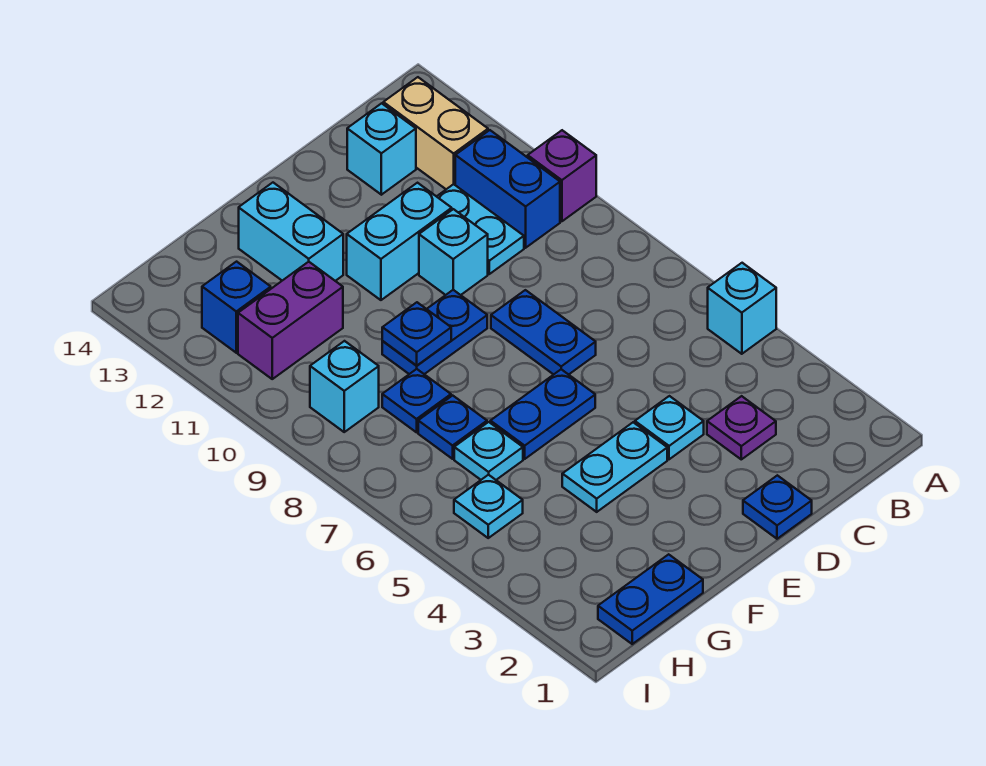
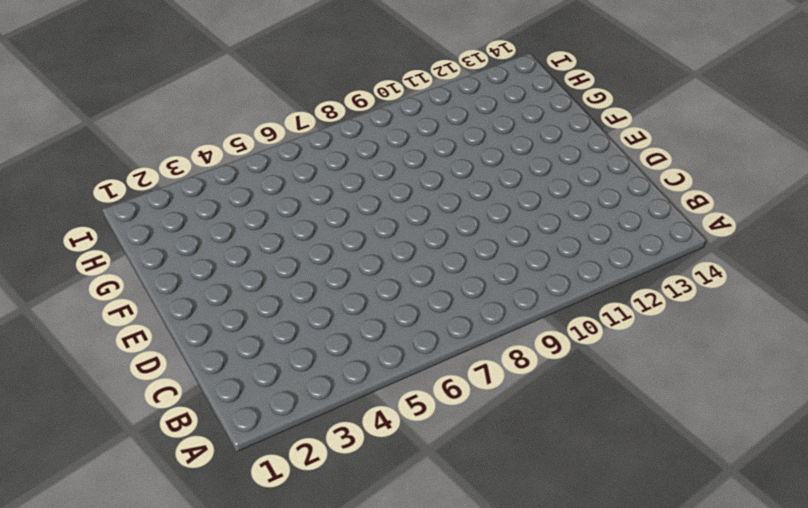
none -> cyan 1x1 brick [708,263,776,354]
none -> purple 1x1 brick [528,130,596,221]
none -> blue 1x2 brick [455,130,560,248]

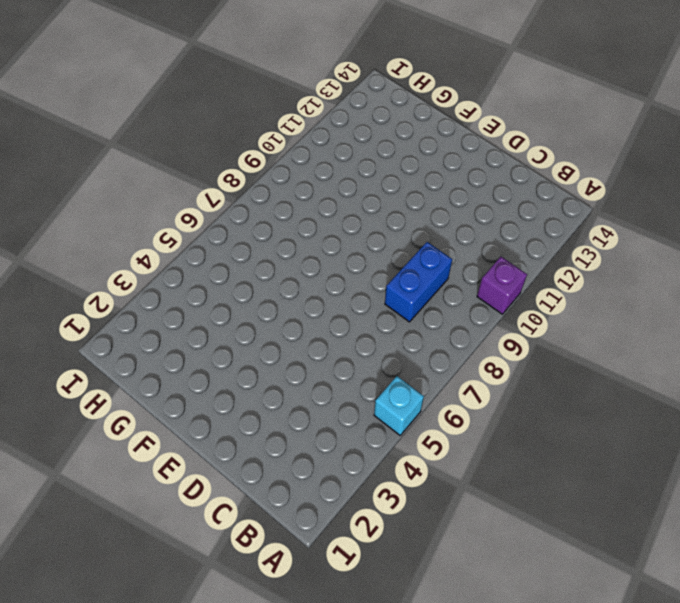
blue 1x2 brick [385,242,452,322] -> blue 1x2 brick moved to [455,130,560,248]
none -> tan 1x2 brick [383,77,488,189]
none -> purple 1x1 plate [707,396,776,459]
none -> cyan 1x2 plate [437,184,524,274]

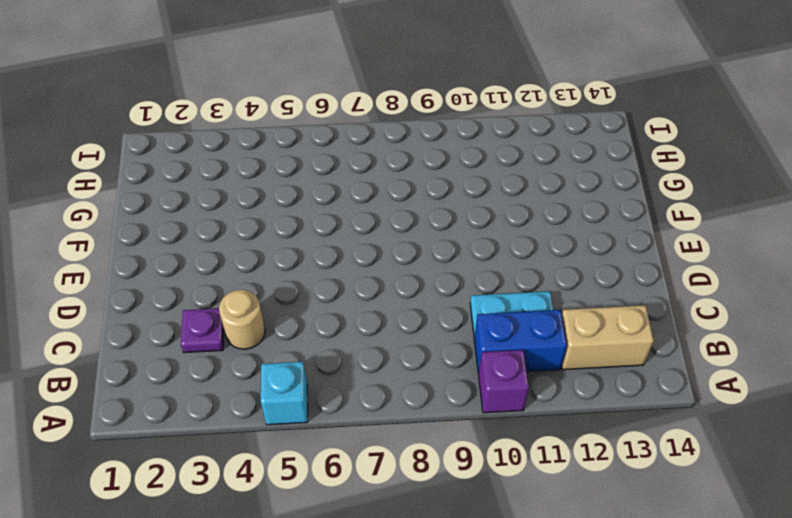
tan 1x1 round brick [219,290,265,349] -> none
none -> cyan 1x1 brick [347,103,416,195]
none -> blue 1x1 plate [743,475,812,539]
none -> cyan 1x1 plate [635,396,704,459]

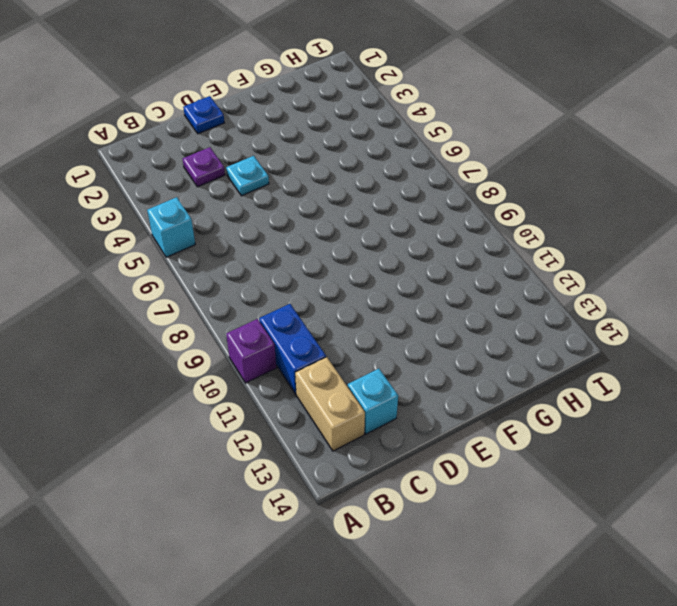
none -> cyan 1x2 plate [437,184,524,274]
none -> blue 1x2 plate [491,290,596,375]
none -> cyan 1x1 brick [419,209,488,295]

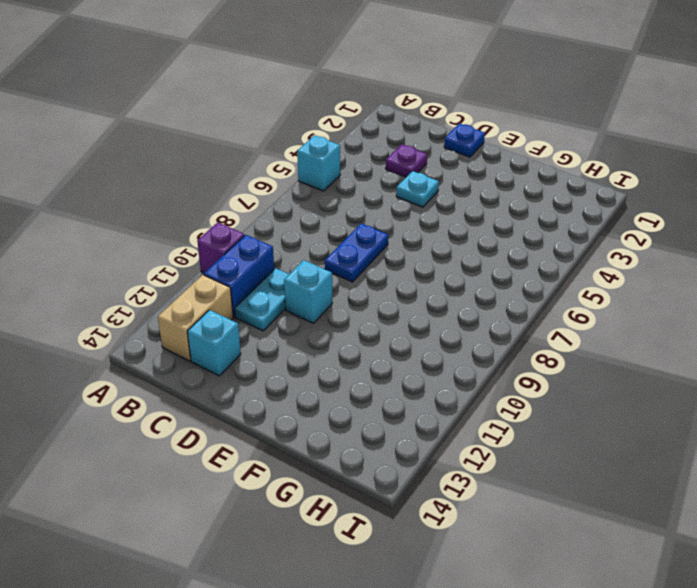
none -> cyan 1x2 brick [347,183,452,300]
none -> cyan 1x2 plate [562,422,667,512]
none -> blue 1x2 plate [490,369,595,459]

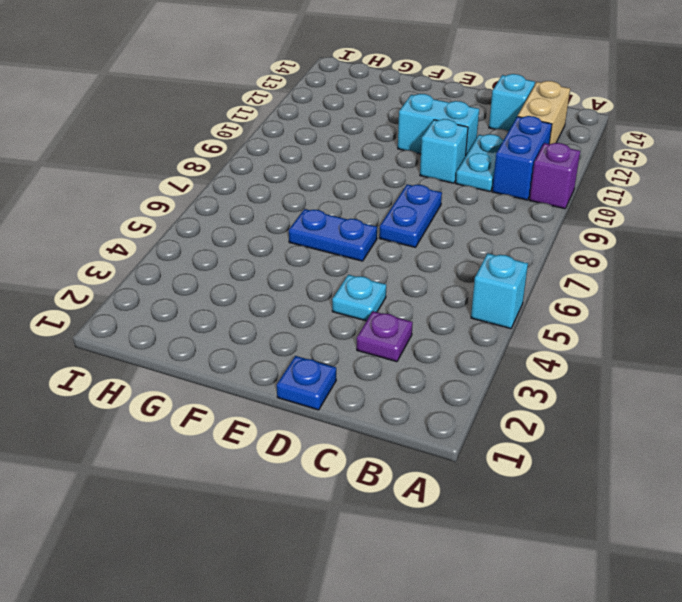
none -> cyan 1x2 plate [562,422,667,512]
none -> blue 1x2 plate [382,290,487,374]
none -> cyan 1x2 brick [239,183,343,281]

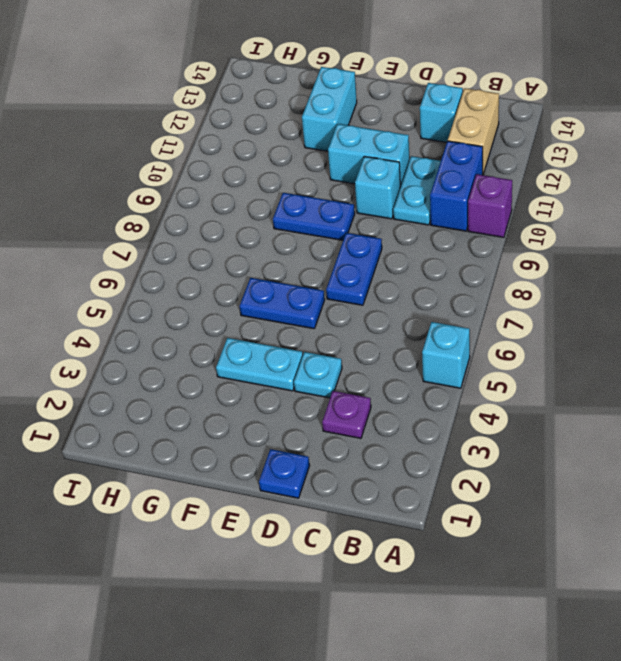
none -> blue 1x2 plate [598,554,703,644]
none -> cyan 1x1 plate [454,422,523,480]
none -> blue 1x1 plate [418,395,487,459]

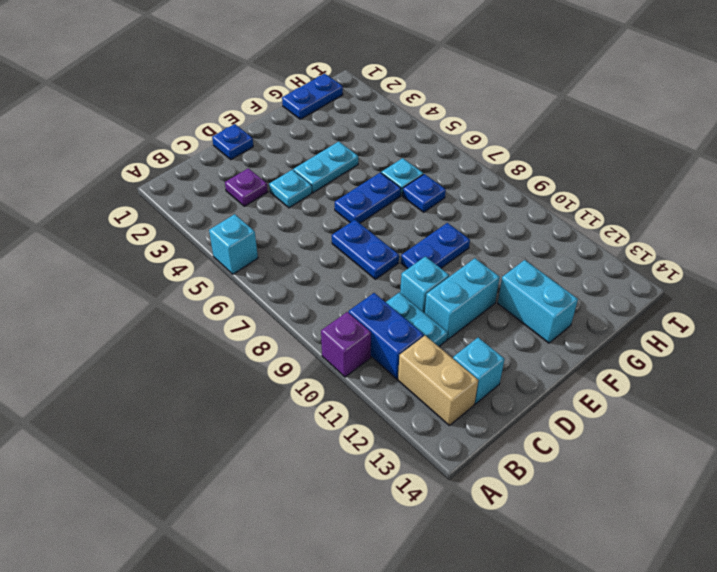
none -> blue 1x1 plate [382,369,451,432]
none -> purple 1x2 brick [238,262,343,379]
none -> cyan 1x1 plate [454,475,523,538]

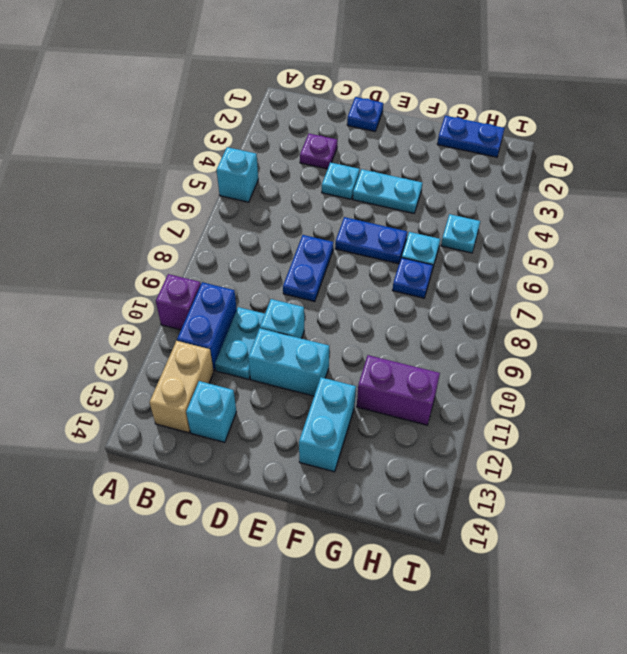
none -> blue 1x2 plate [382,290,487,374]
none -> blue 1x1 plate [382,369,451,432]
none -> cyan 1x1 brick [310,341,379,432]

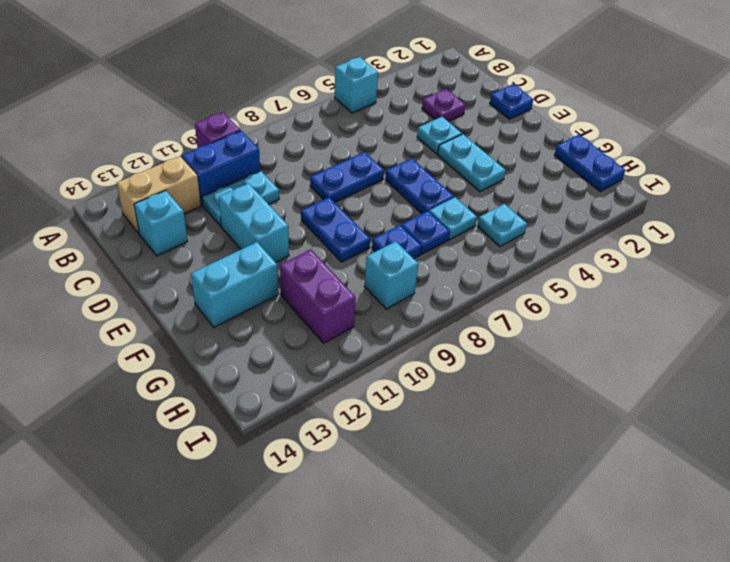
none -> cyan 1x1 brick [419,209,488,295]
none -> blue 1x1 brick [202,262,271,353]
none -> blue 1x1 plate [382,302,451,365]

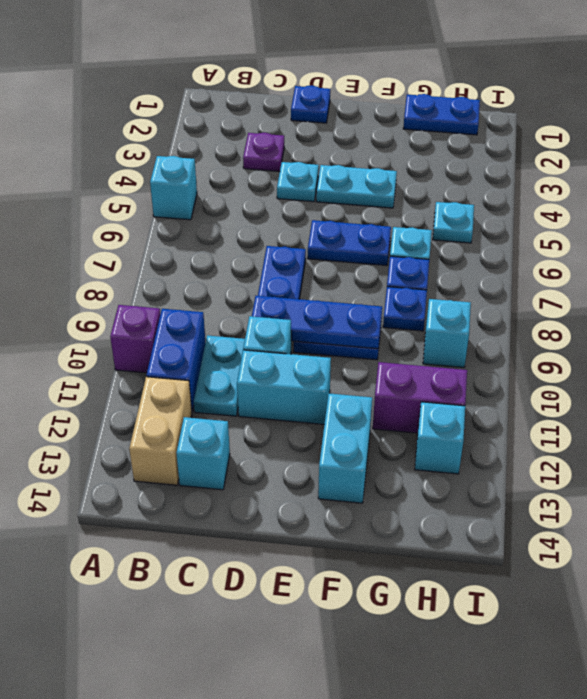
blue 1x3 plate [252,296,382,349] -> blue 1x1 plate [382,302,451,365]
cyan 1x1 brick [415,402,465,474] -> blue 1x1 brick [202,262,271,353]

